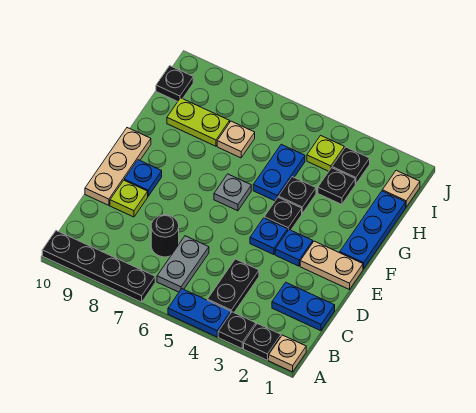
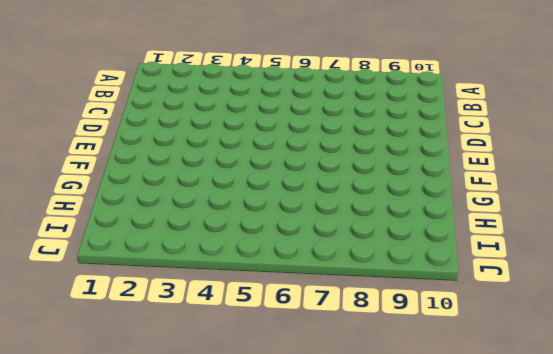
none -> tan 1x1 plate [269,335,306,372]
none -> black 1x1 plate [244,324,281,360]
none -> black 1x1 plate [218,312,256,348]

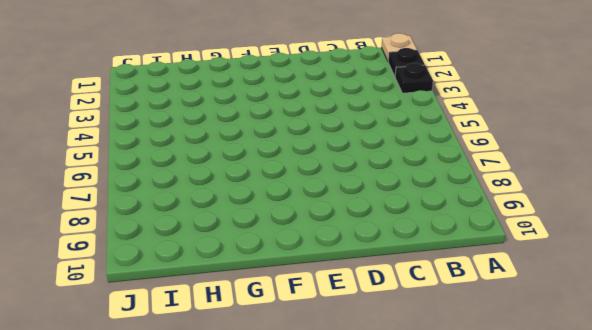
none -> blue 1x2 plate [168,289,231,337]
none -> black 1x4 plate [42,231,155,302]
none -> black 1x2 plate [207,259,259,312]

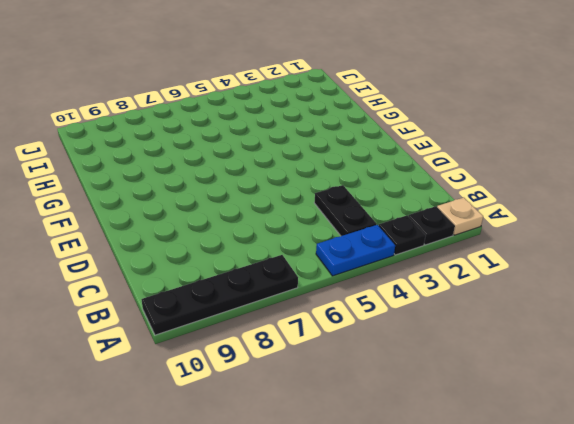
none -> grey 1x2 plate [157,236,209,292]
none -> blue 1x2 plate [272,282,335,331]
none -> black 1x1 round brick [151,215,179,257]

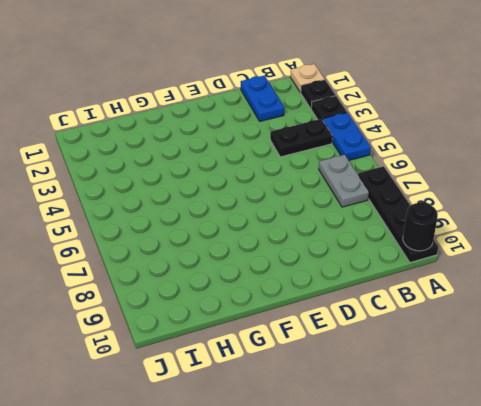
black 1x1 round brick [403,202,438,251] -> black 1x1 round brick moved to [151,215,179,257]
grey 1x2 plate [319,155,369,207] -> grey 1x2 plate turned to [157,236,209,292]
none -> lime 1x1 plate [110,180,148,217]
none -> tan 1x3 plate [85,128,151,205]
none -> tan 1x2 plate [300,241,363,290]

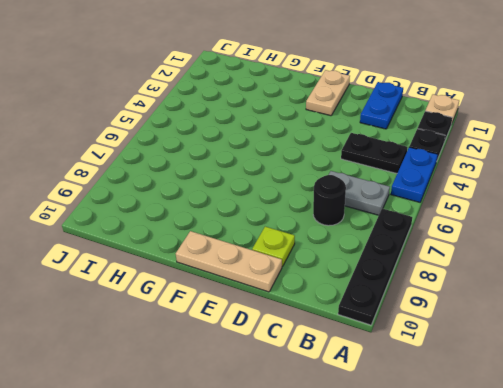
none -> blue 1x1 plate [275,230,313,266]
none -> blue 1x1 plate [250,218,288,255]
none -> blue 1x1 plate [124,160,162,196]

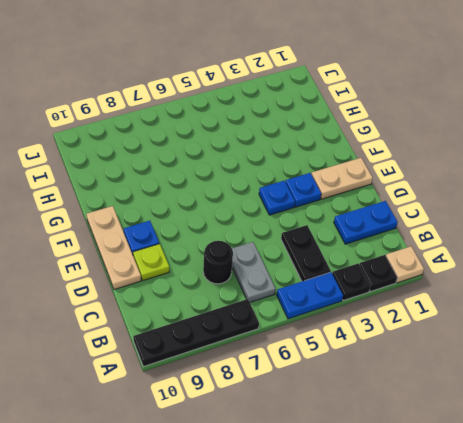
none -> blue 1x3 plate [340,191,406,269]
none -> black 1x1 plate [264,197,302,230]
none -> grey 1x1 plate [214,174,251,211]

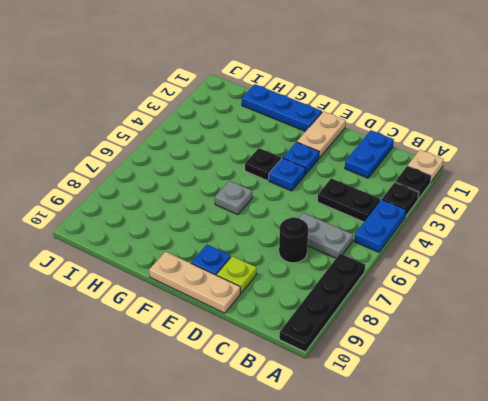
none -> black 1x1 plate [279,177,316,213]
none -> blue 1x2 plate [253,144,305,201]
none -> black 1x1 plate [318,168,355,205]

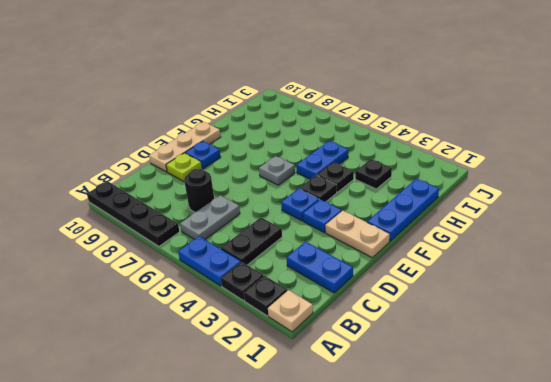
none -> tan 1x1 plate [217,121,255,158]
none -> lime 1x2 plate [167,98,230,146]
none -> tan 1x1 plate [382,170,420,207]

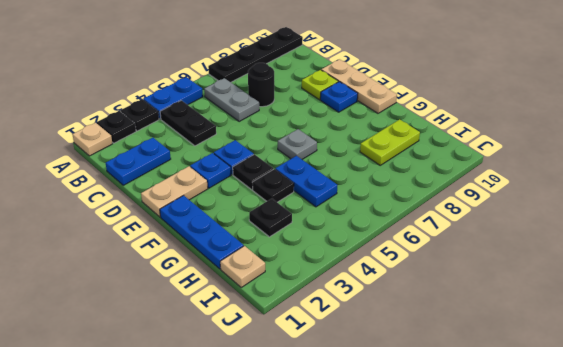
none -> tan 1x1 plate [217,121,255,158]
none -> black 1x1 plate [332,147,370,184]
none -> lime 1x1 plate [307,135,344,171]

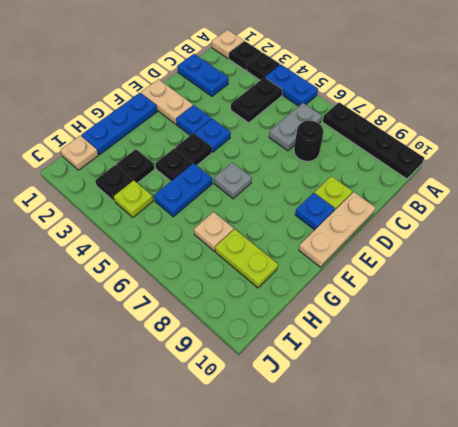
none -> black 1x1 plate [156,66,193,101]

